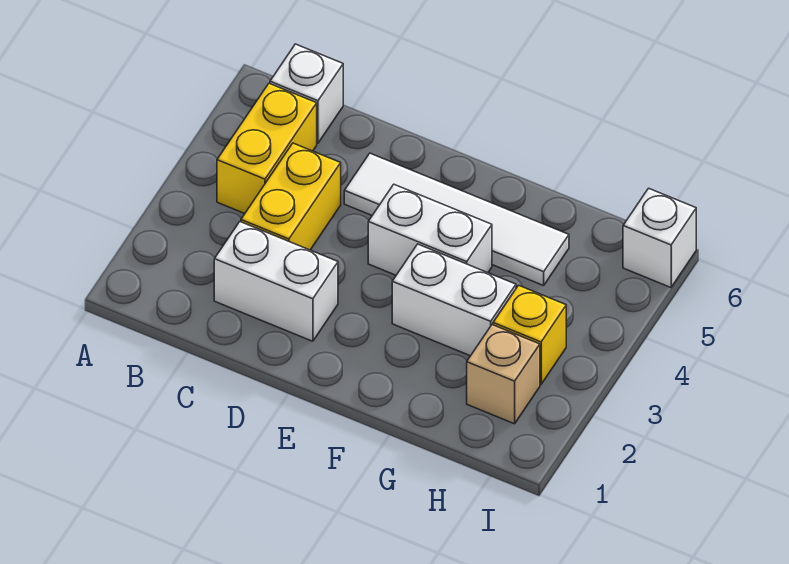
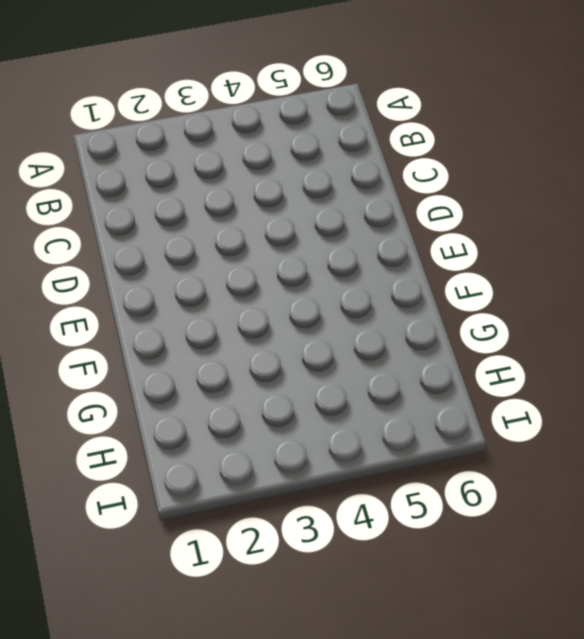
none -> yellow 1x2 brick [217,83,317,214]
none -> white 1x1 brick [270,44,343,143]

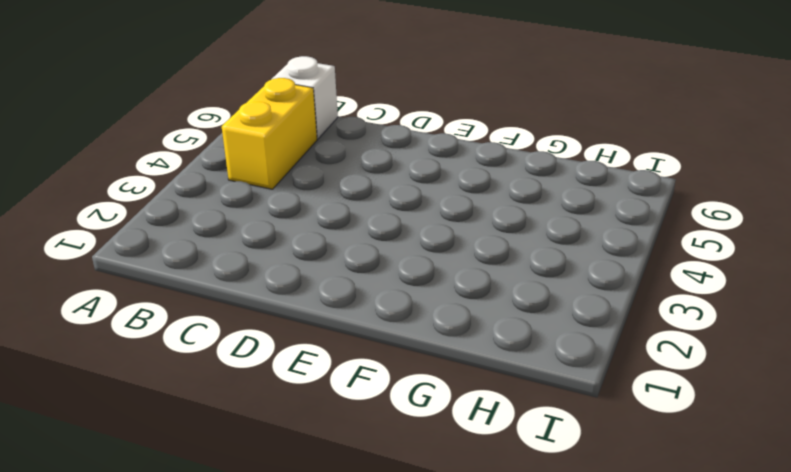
none -> white 1x2 brick [214,222,338,341]
none -> yellow 1x2 brick [241,143,341,250]

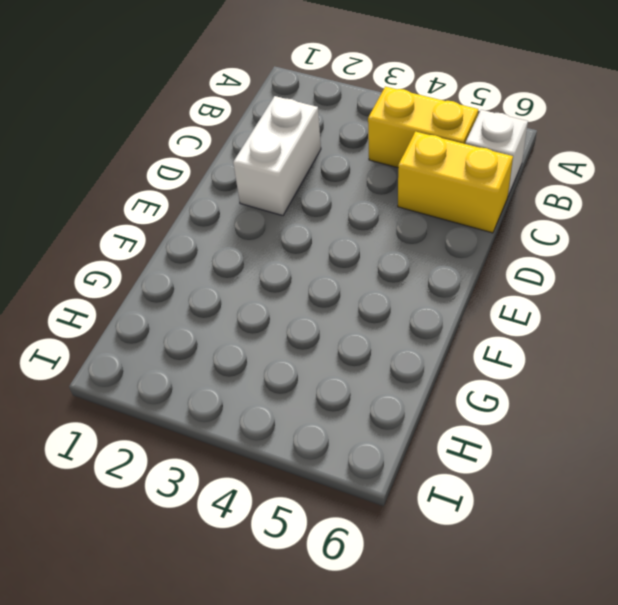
yellow 1x2 brick [398,132,513,233] -> yellow 1x2 brick moved to [241,143,341,250]
none -> white 1x4 tile [344,153,569,285]
none -> white 1x2 brick [368,184,492,275]

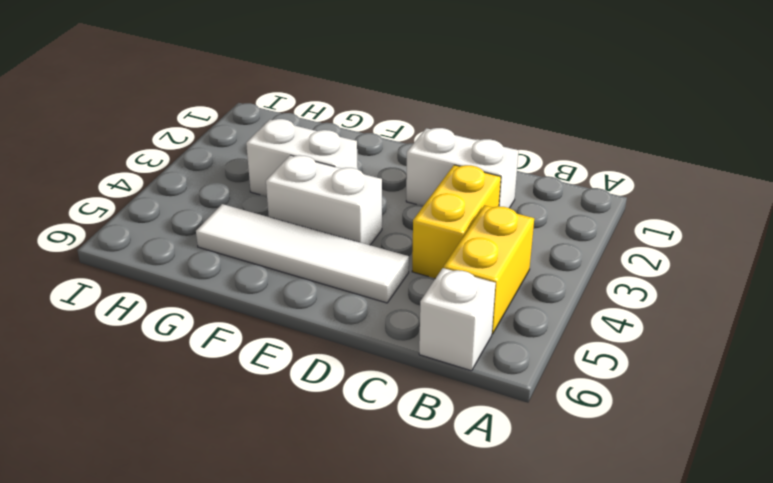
none -> tan 1x1 brick [467,325,540,424]
none -> yellow 1x1 brick [493,285,566,384]

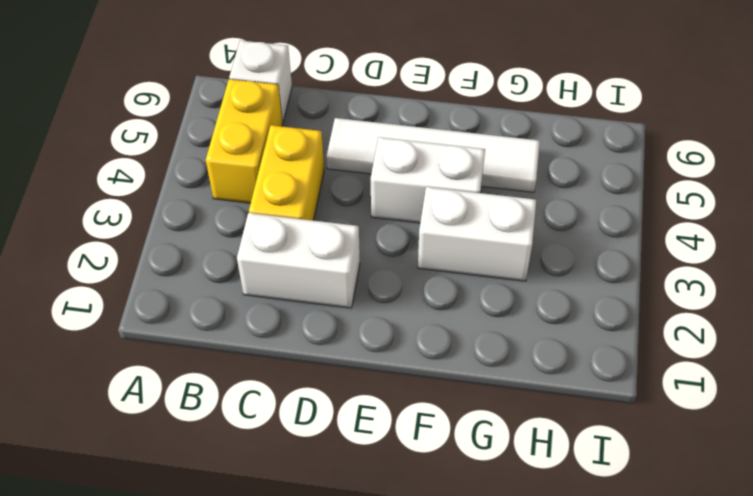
none -> tan 1x1 brick [467,325,540,424]
none -> yellow 1x1 brick [493,285,566,384]

